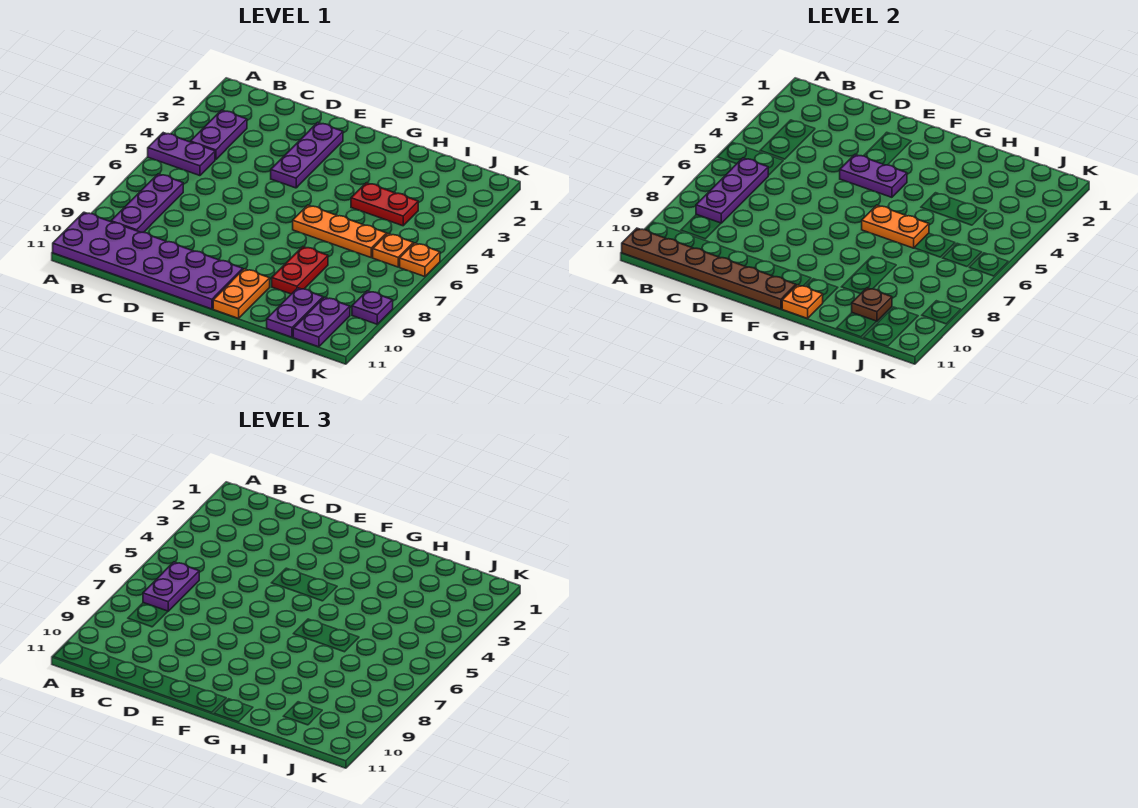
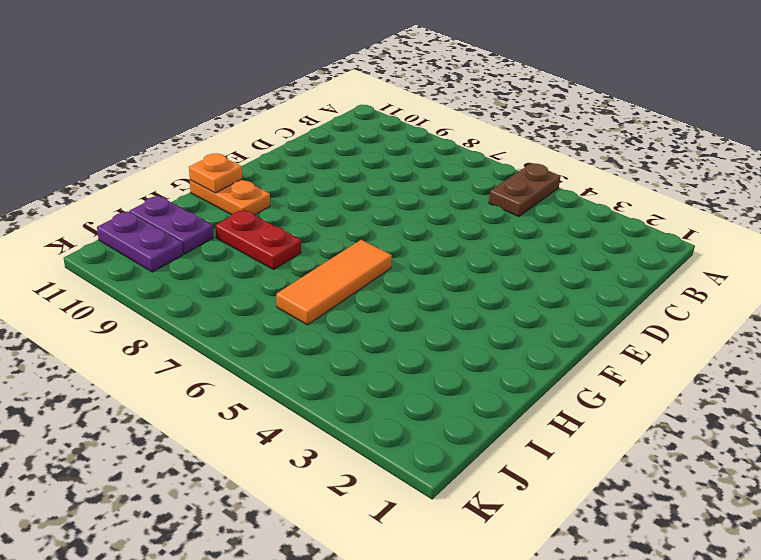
brown 1x2 plate [489,164,561,217] -> purple 1x2 plate [148,133,215,176]
orange 1x3 tile [276,240,392,325] -> orange 1x3 plate [293,205,387,257]
none -> purple 2x6 plate [53,212,243,309]
none -> purple 1x2 plate [190,110,247,160]
none -> purple 1x3 plate [111,174,183,232]

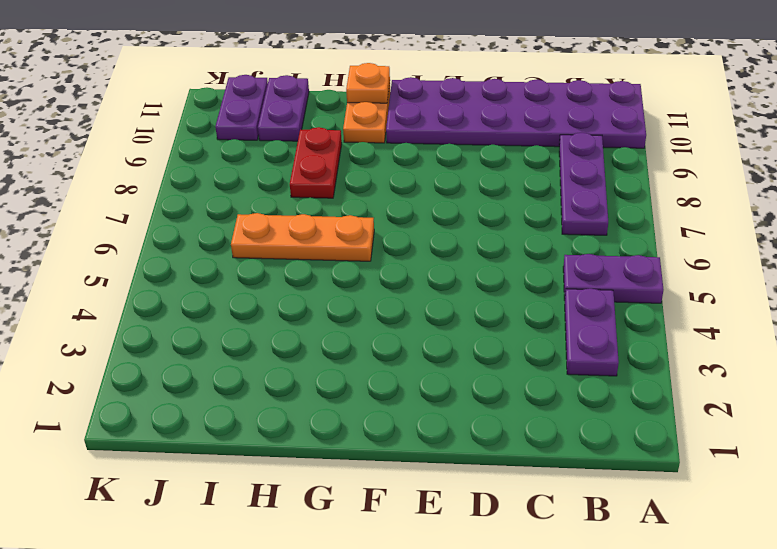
none -> purple 1x3 plate [271,122,343,188]
none -> red 1x2 plate [351,183,418,226]
none -> orange 1x1 plate [373,234,413,267]

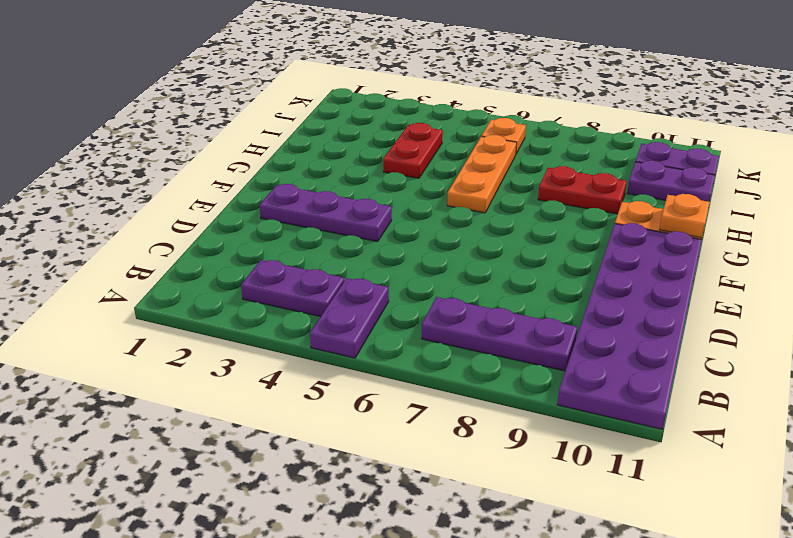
none -> orange 1x1 plate [400,243,440,277]
none -> purple 1x1 plate [352,291,393,324]
none -> brown 1x6 plate [622,228,796,309]

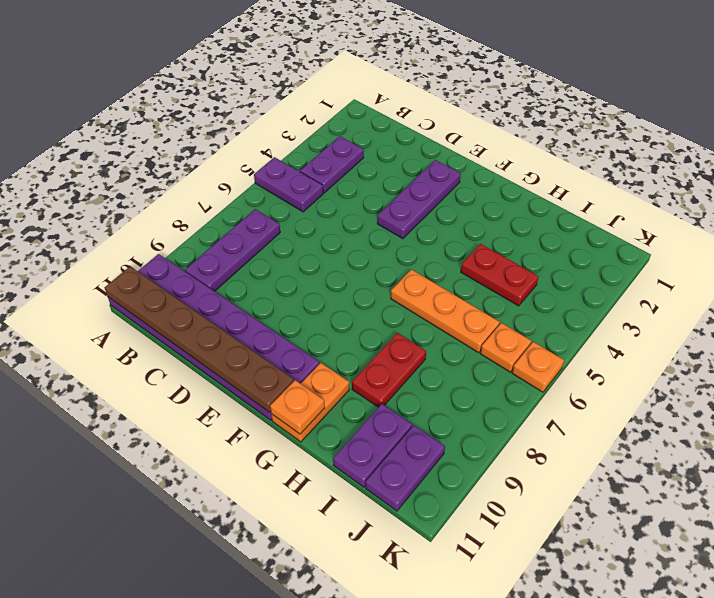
none -> purple 1x1 plate [352,291,393,324]
none -> purple 1x3 plate [696,158,768,223]
none -> purple 1x2 plate [840,154,907,197]

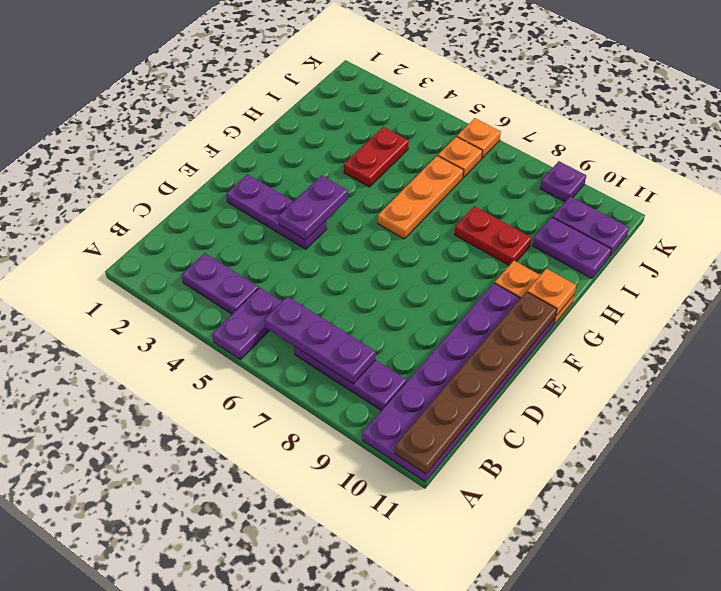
none -> orange 1x2 plate [862,205,929,248]
none -> brown 1x1 plate [852,288,892,321]
none -> purple 1x2 plate [143,562,199,611]

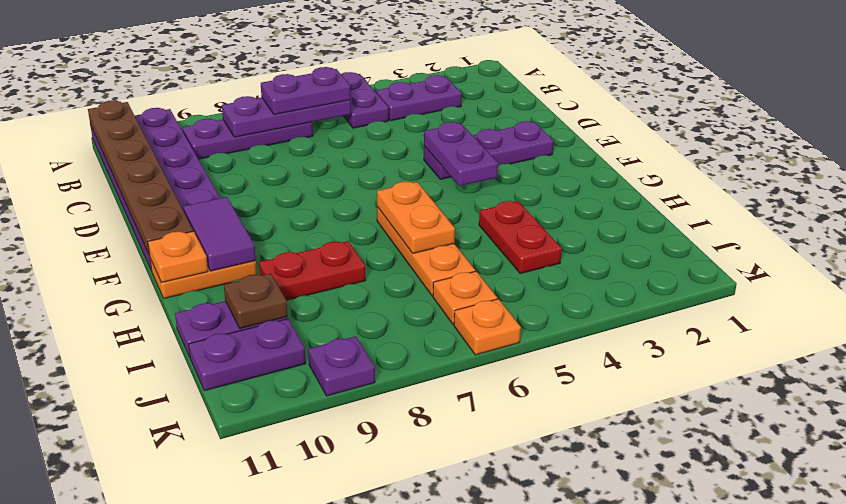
purple 1x2 tile [183,197,256,271] -> none

